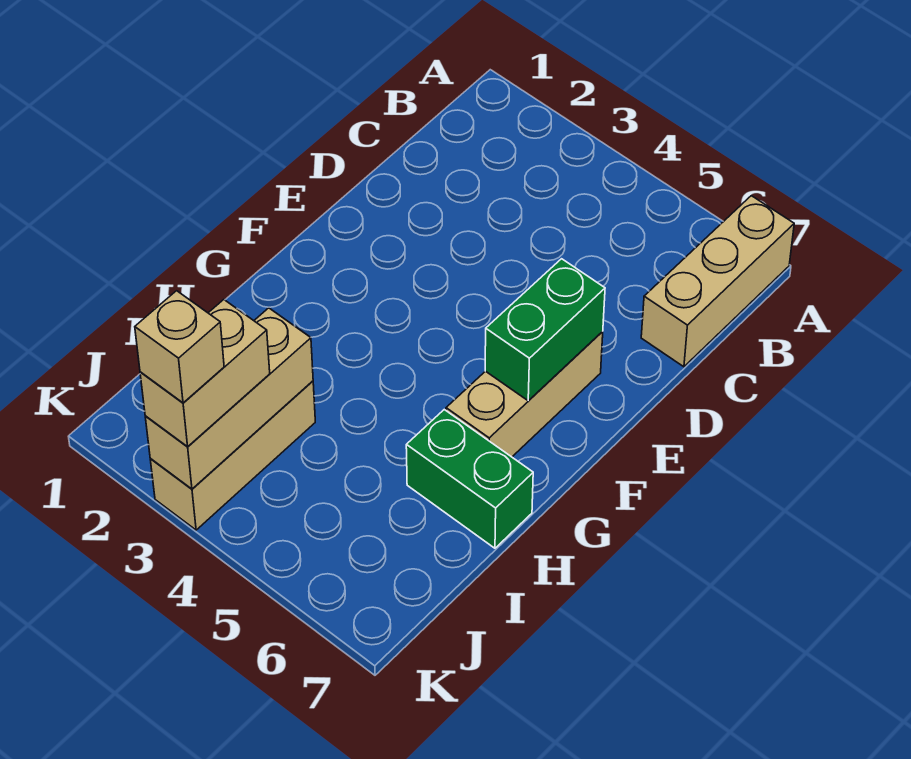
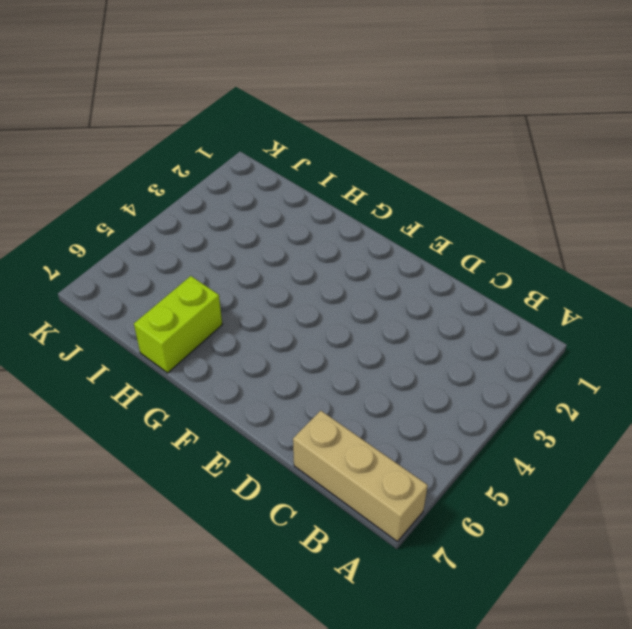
lime 1x2 brick [134,276,222,373] -> green 1x2 brick [406,410,533,548]
none -> tan 1x3 brick [446,332,603,457]
none -> tan 1x3 brick [150,381,315,530]

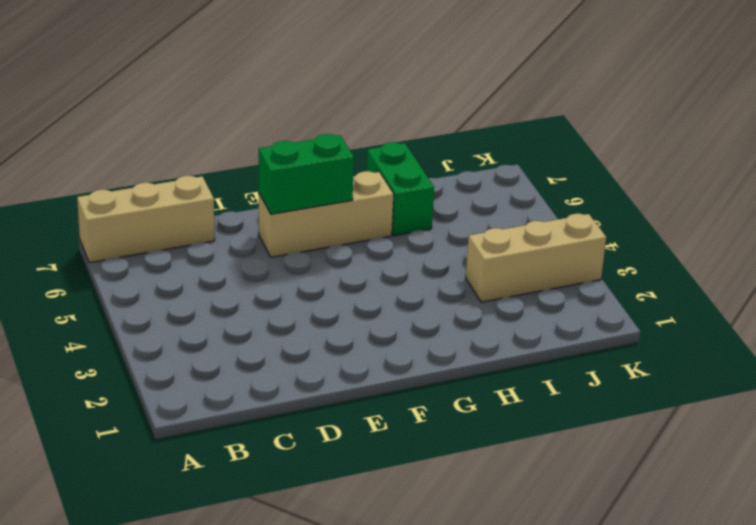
none -> tan 1x3 brick [145,308,313,489]
none -> tan 1x2 brick [140,300,270,447]

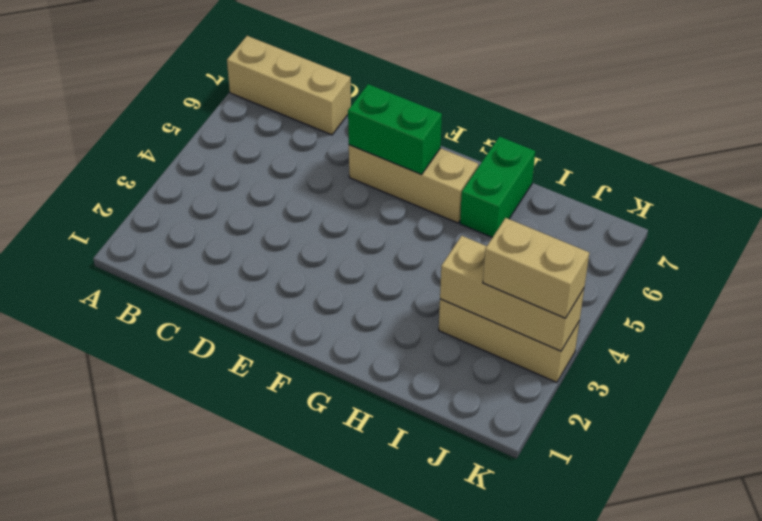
none -> tan 1x1 brick [135,291,224,403]

